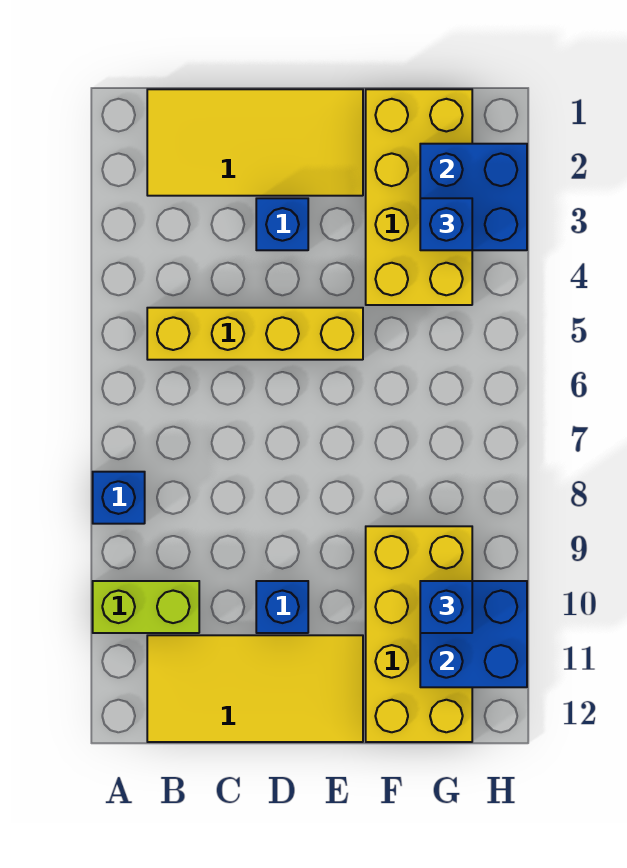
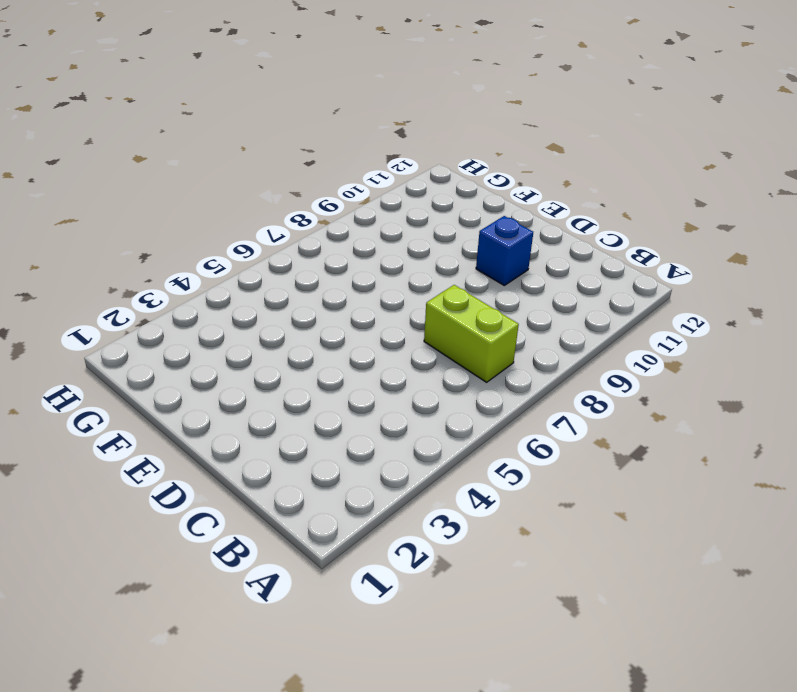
lime 1x2 brick [424,285,519,382] -> lime 1x2 brick moved to [93,581,199,633]
none -> blue 1x1 brick [93,472,145,524]
none -> yellow 2x4 tile [147,89,363,196]
none -> yellow 1x4 brick [147,308,363,360]

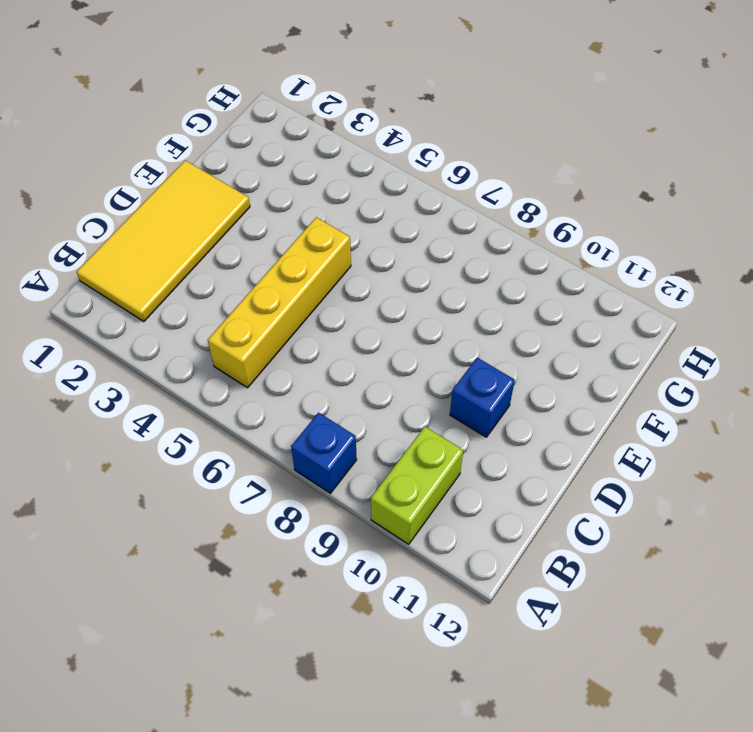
none -> yellow 2x4 tile [147,635,363,742]
none -> blue 1x1 brick [256,198,308,250]
none -> yellow 2x4 brick [366,89,472,305]

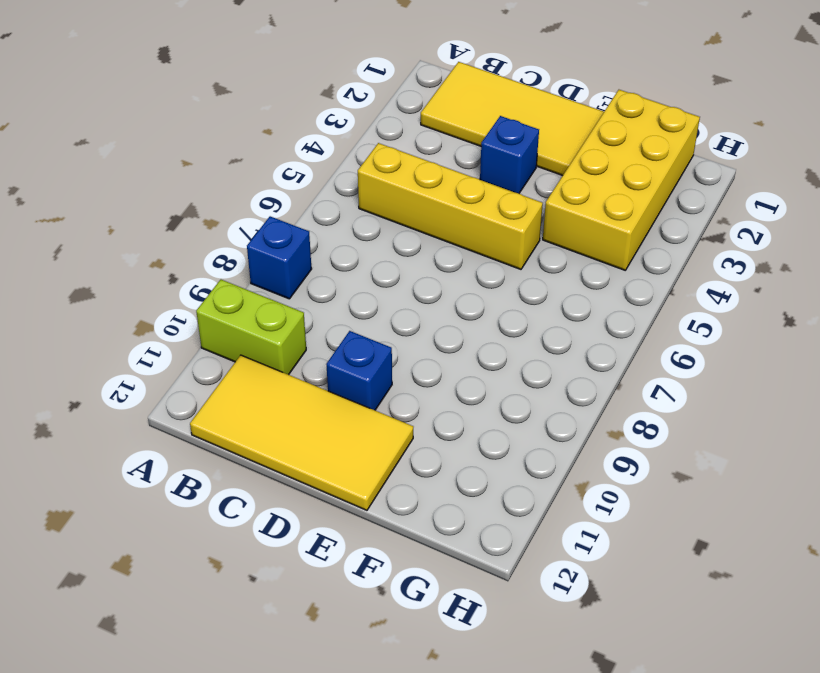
none -> yellow 2x4 brick [366,526,472,742]
none -> blue 2x2 brick [420,144,527,250]
none -> blue 2x2 brick [420,581,527,687]

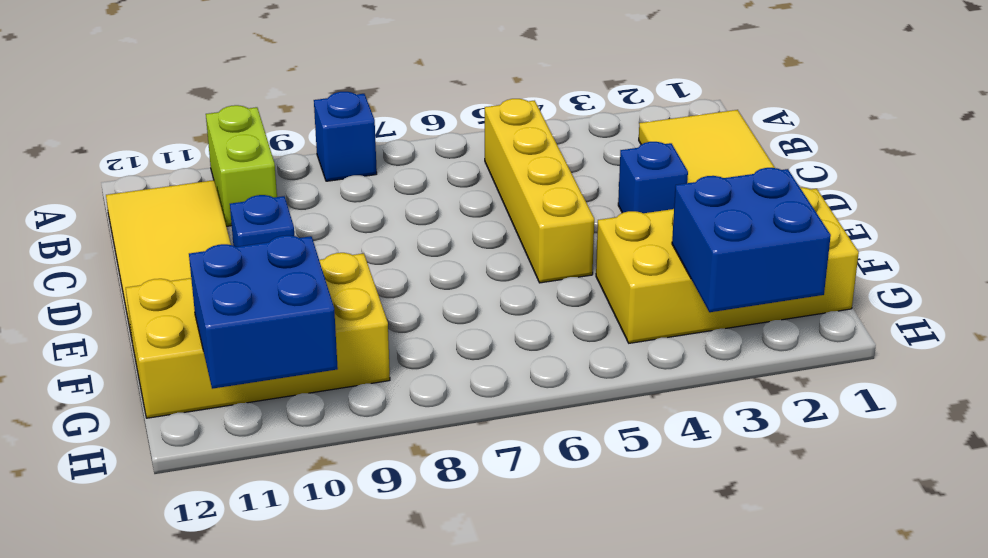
none -> blue 1x1 brick [420,198,472,250]
none -> blue 1x1 brick [420,581,472,633]

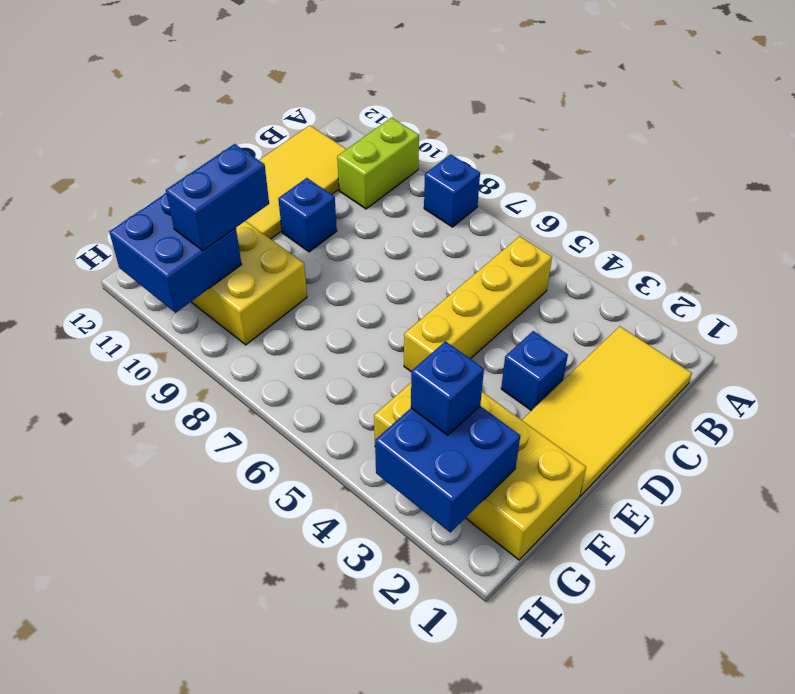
blue 1x2 brick [166,144,269,251] -> blue 1x1 brick [420,581,472,633]

